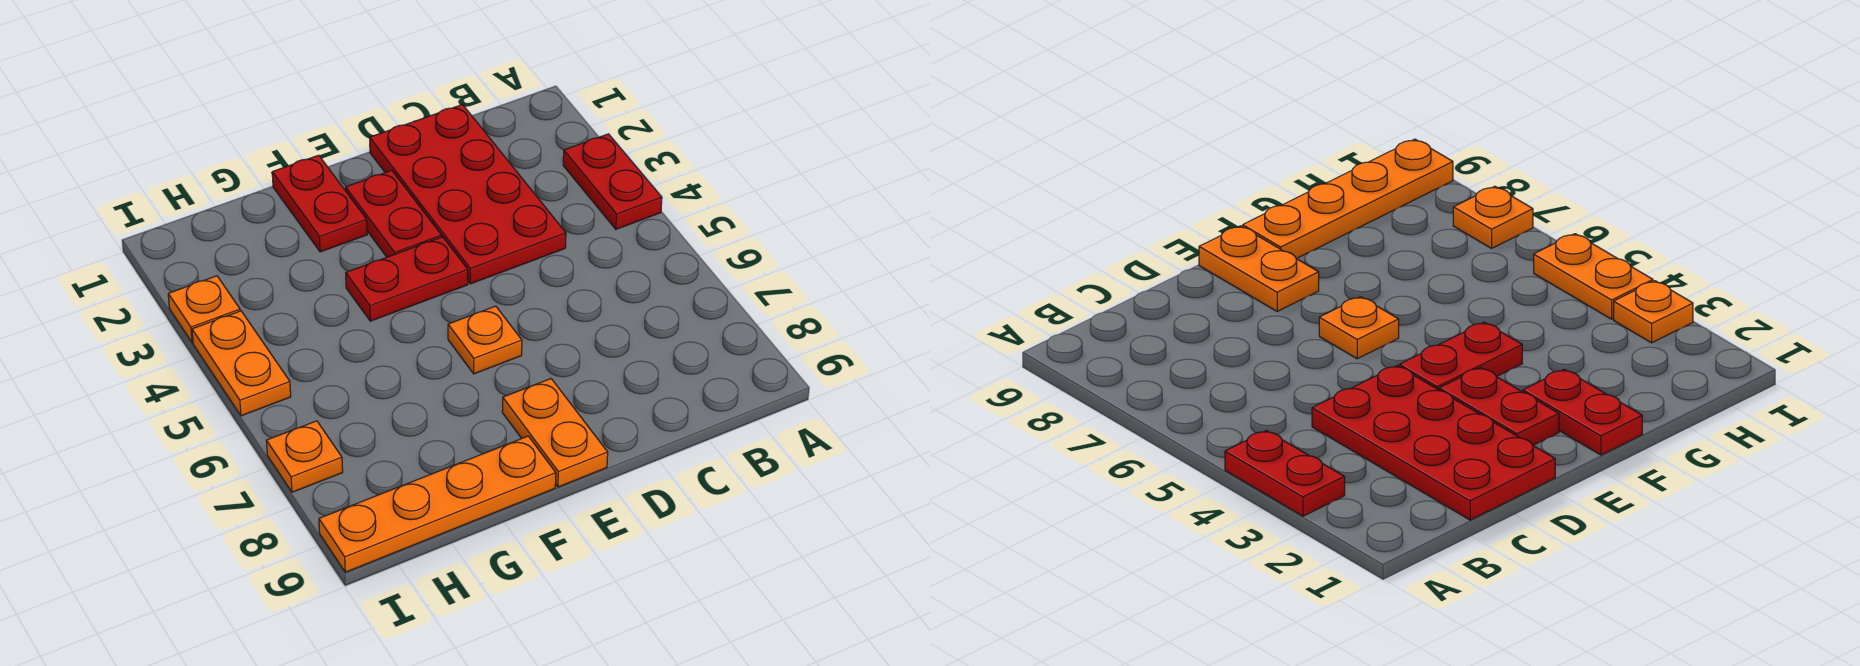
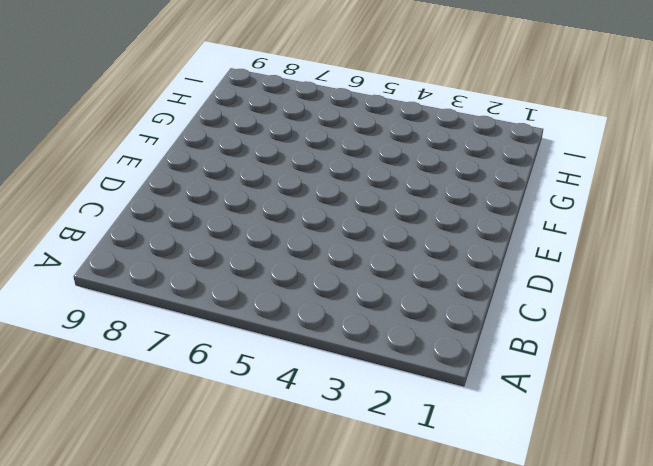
none -> red 1x2 plate [563,134,662,229]
none -> red 2x4 plate [370,105,566,284]

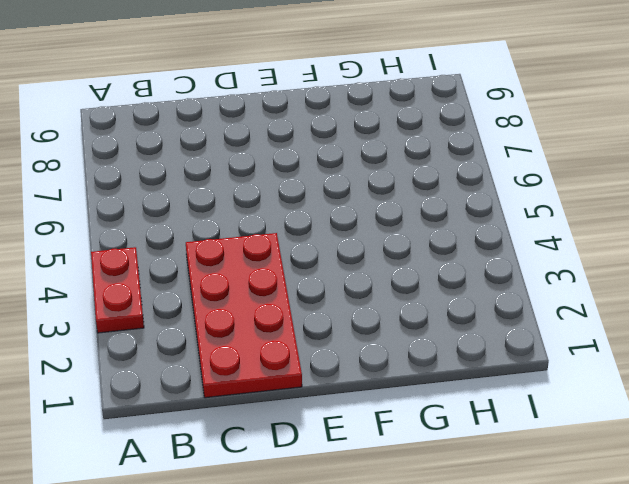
none -> red 1x2 plate [346,170,442,257]
none -> red 1x2 plate [346,237,468,321]

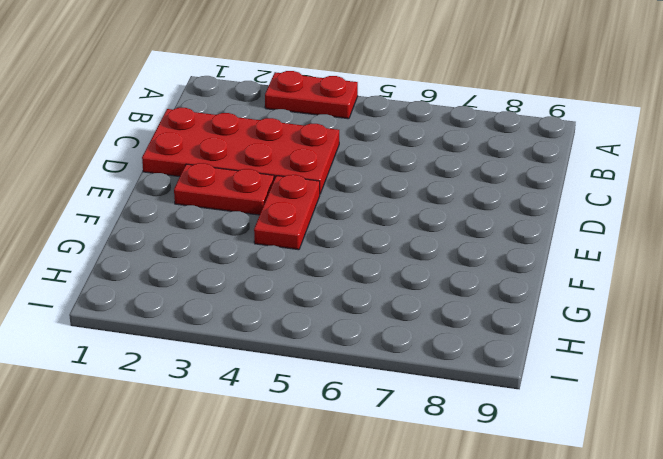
none -> orange 1x1 plate [448,306,522,374]
none -> orange 1x2 plate [502,379,608,487]

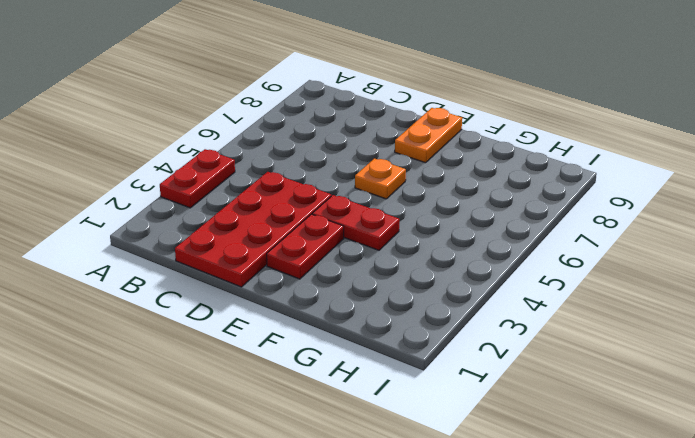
none -> red 1x2 plate [272,155,367,252]
none -> orange 1x4 plate [319,436,556,572]

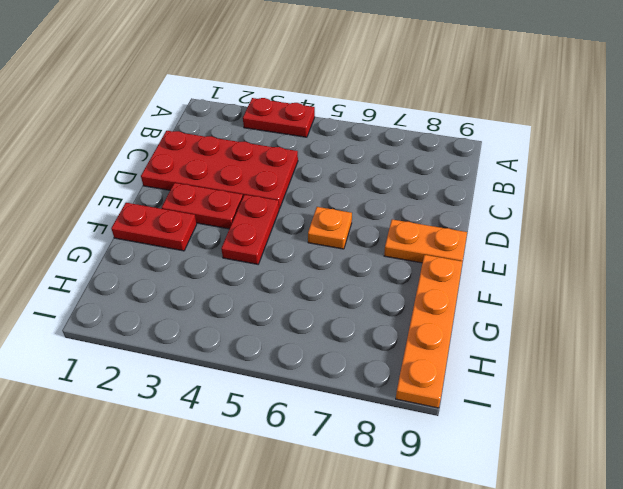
none -> orange 1x1 plate [168,276,240,343]
none -> orange 1x2 plate [192,311,291,416]

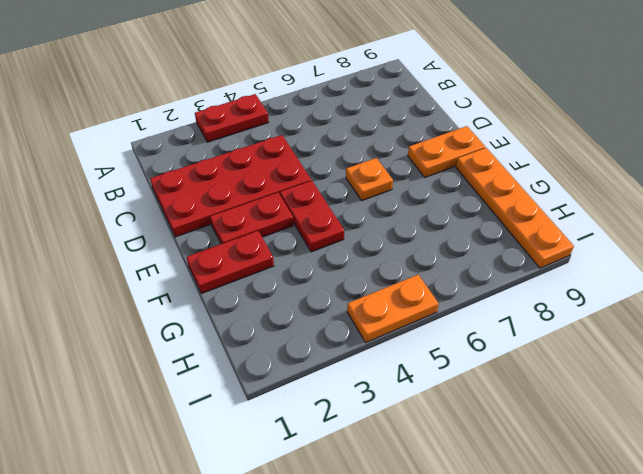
none -> orange 1x1 plate [168,276,240,343]
none -> orange 1x1 plate [266,421,343,492]

